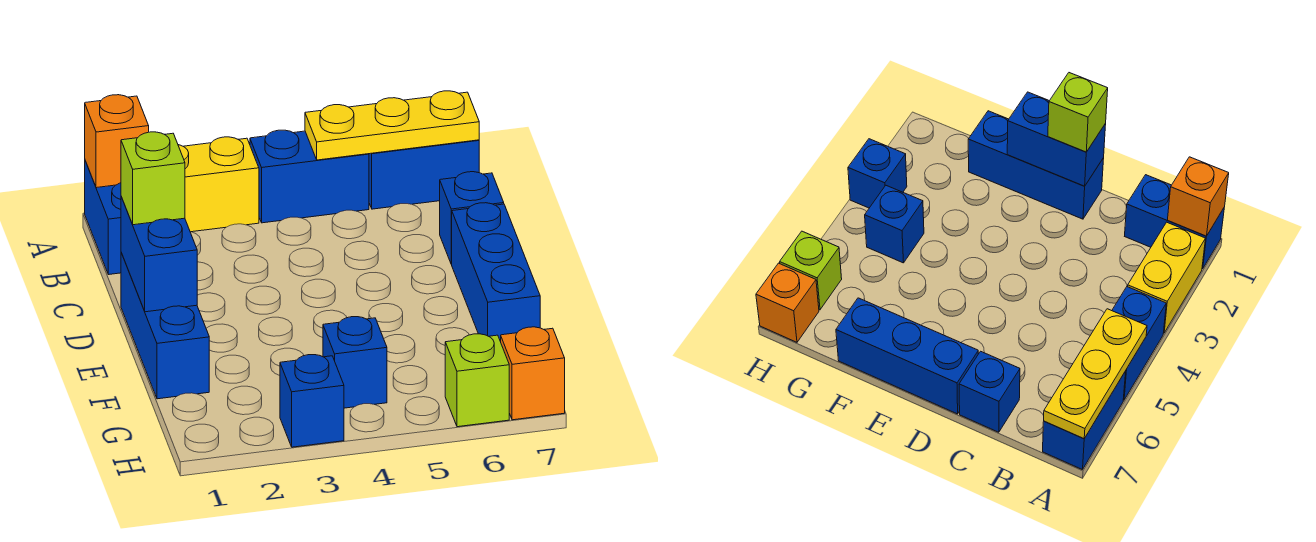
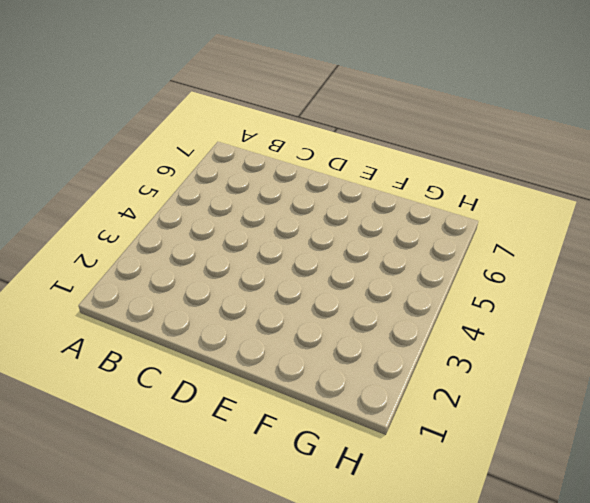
none -> blue 1x2 brick [85,161,121,275]
none -> yellow 1x2 brick [178,137,259,232]
none -> blue 1x2 brick [250,130,369,223]

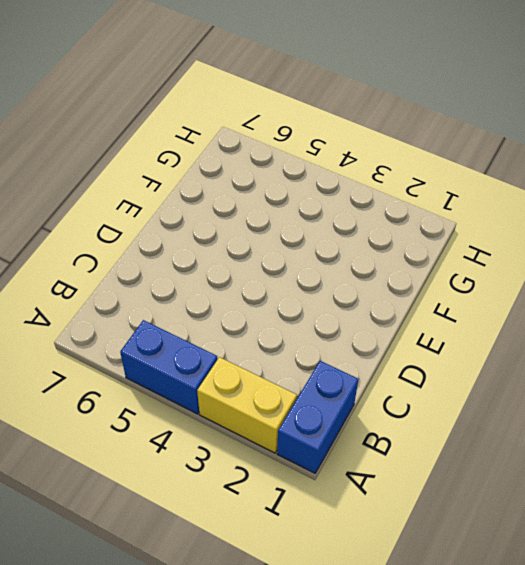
none -> blue 1x2 brick [369,140,479,209]
none -> blue 1x1 brick [440,172,504,264]
none -> blue 1x3 brick [121,253,209,399]

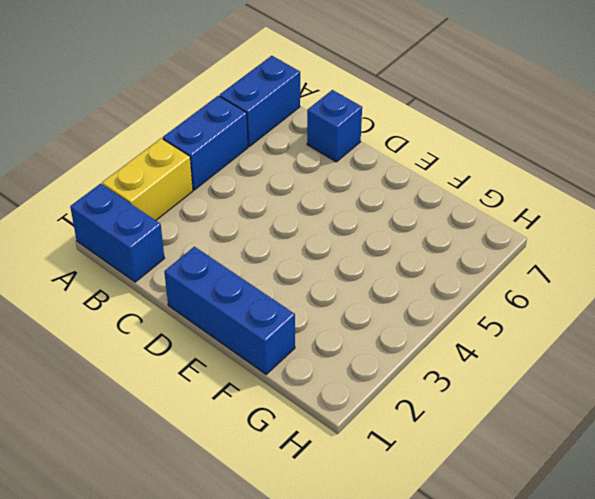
none -> blue 1x3 brick [451,203,540,342]
none -> blue 1x1 brick [323,317,387,408]
none -> blue 1x1 brick [280,355,344,447]

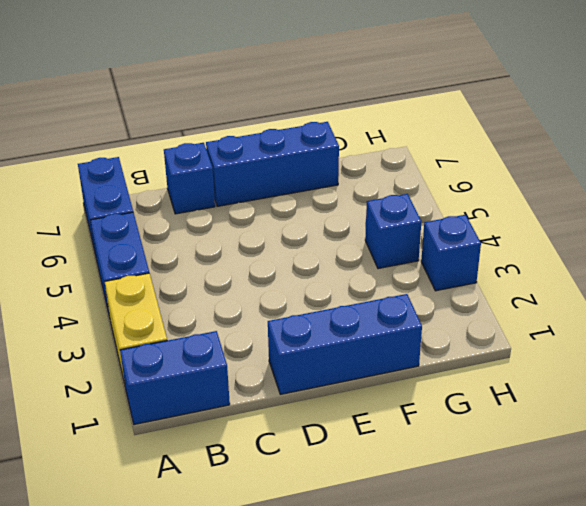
none -> lime 1x1 brick [445,334,509,427]
none -> orange 1x1 brick [501,327,565,420]
none -> orange 1x1 brick [85,95,149,188]

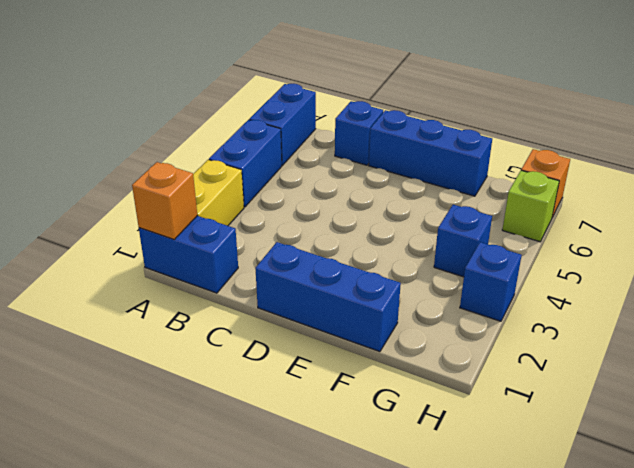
none -> yellow 1x3 plate [305,91,479,160]
none -> blue 1x2 brick [121,197,197,312]
none -> lime 1x1 brick [121,132,185,225]

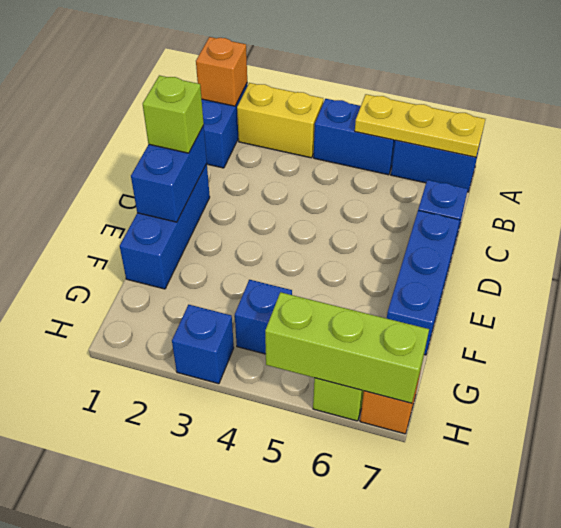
lime 1x3 brick [265,292,429,403] -> none

